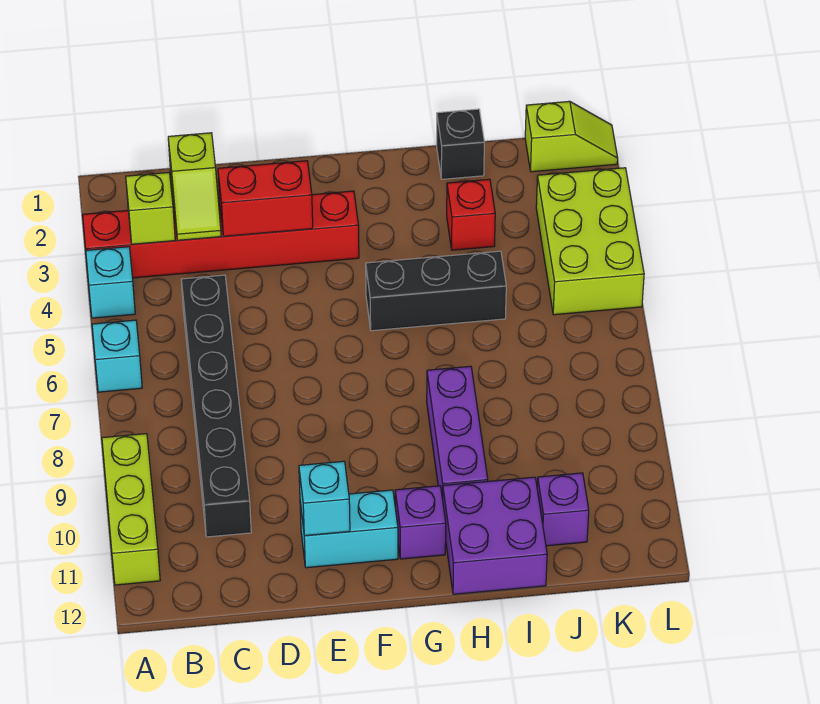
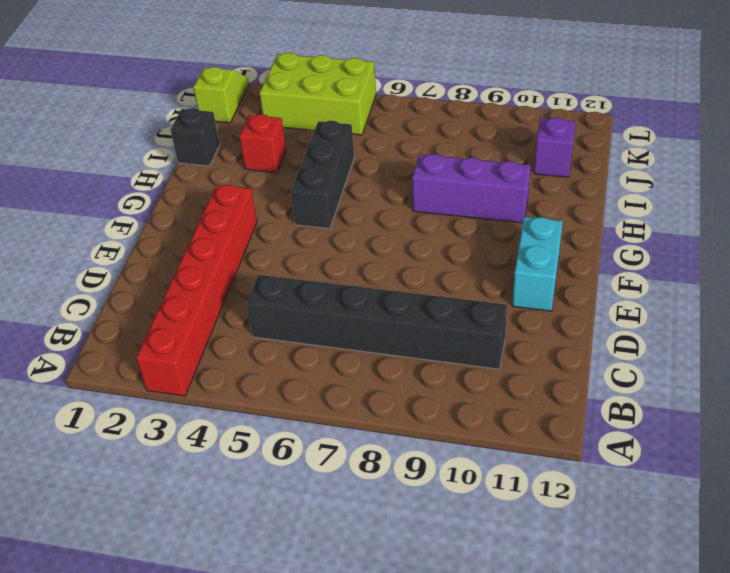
none -> cyan 1x1 brick [86,247,135,318]
none -> cyan 1x1 brick [92,320,142,392]
none -> lime 1x3 brick [102,434,160,585]

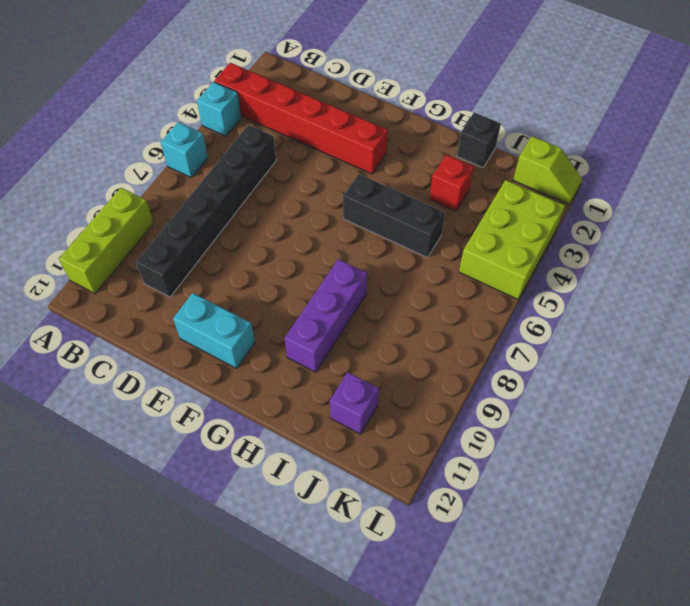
none -> purple 1x1 brick [395,486,446,559]
none -> purple 2x2 brick [443,477,547,594]
none -> lime 1x1 brick [126,173,175,244]

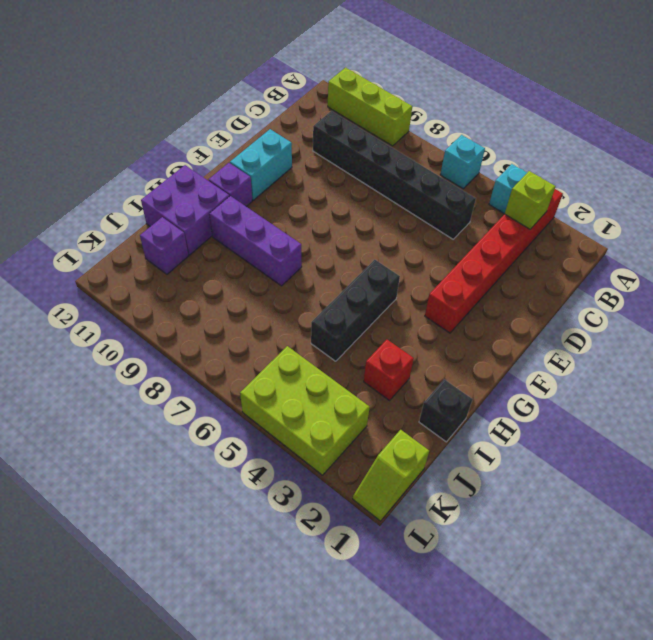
none -> lime 1x2 slope [168,133,221,240]
none -> red 1x2 brick [218,161,313,236]
none -> cyan 1x1 brick [299,461,350,536]

